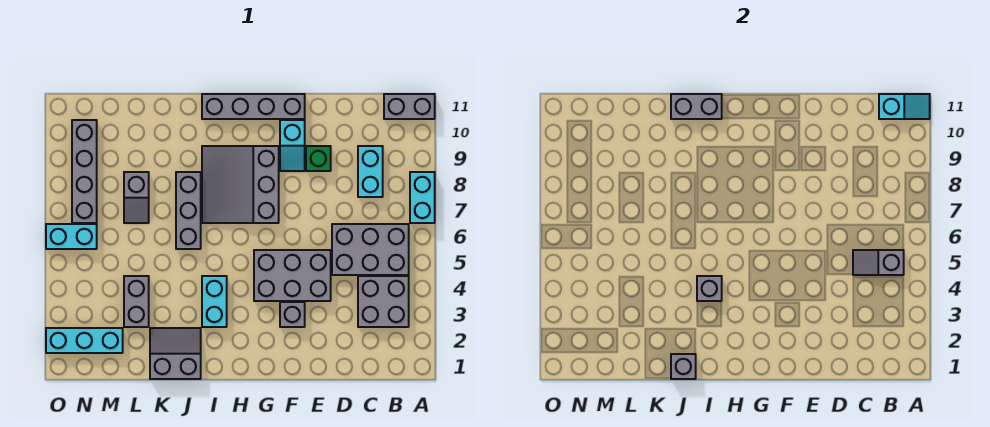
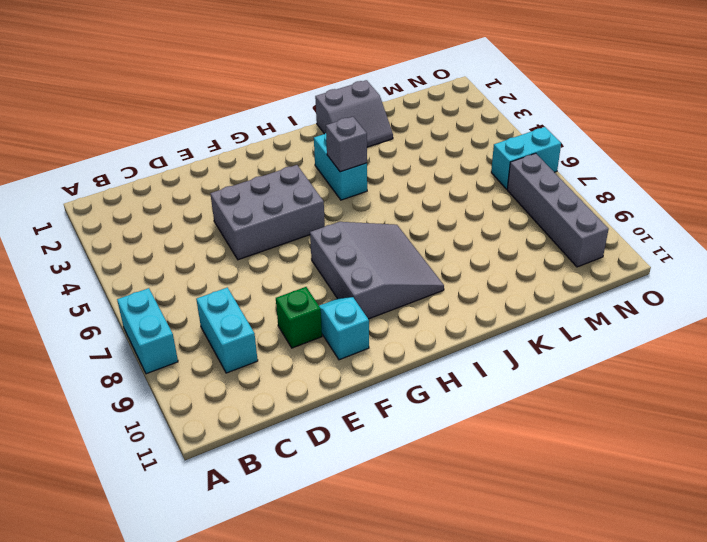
none -> grey 1x2 brick [384,94,435,119]
none -> grey 2x2 brick [358,276,409,327]
none -> grey 2x3 brick [332,224,409,275]

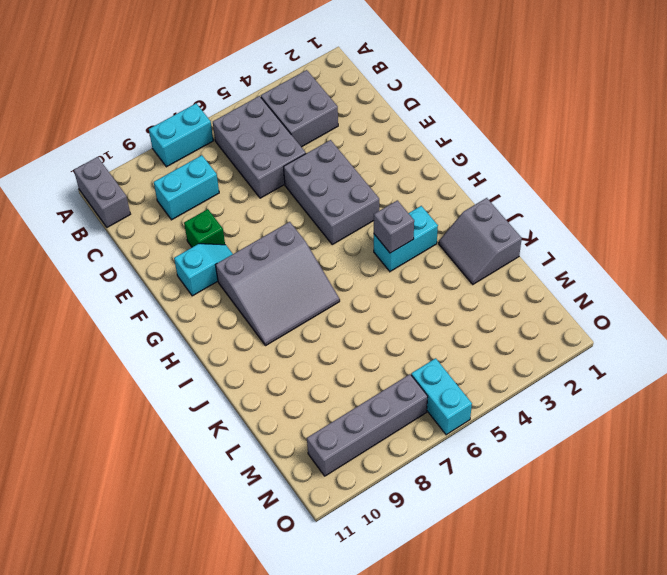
none -> grey 1x1 brick [280,302,305,327]
none -> grey 1x4 brick [202,94,305,119]
none -> grey 1x3 brick [176,172,201,249]

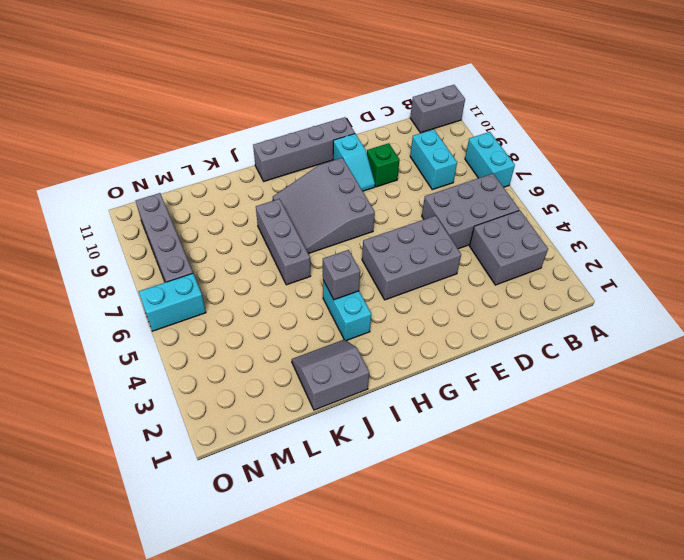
none -> grey 1x1 brick [280,302,305,327]
none -> grey 1x2 brick [124,276,149,327]
none -> grey 1x2 slope [124,172,149,223]

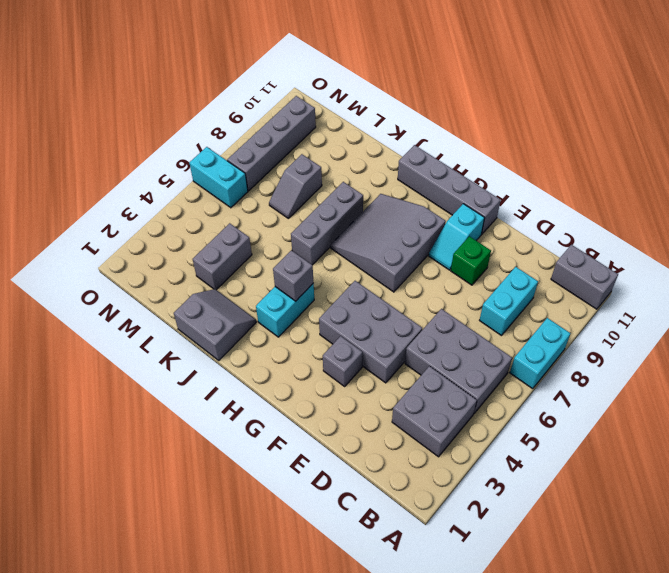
none -> cyan 1x3 brick [46,328,123,353]
none -> cyan 1x2 slope [879,94,930,119]
none -> grey 1x2 slope [853,250,904,275]

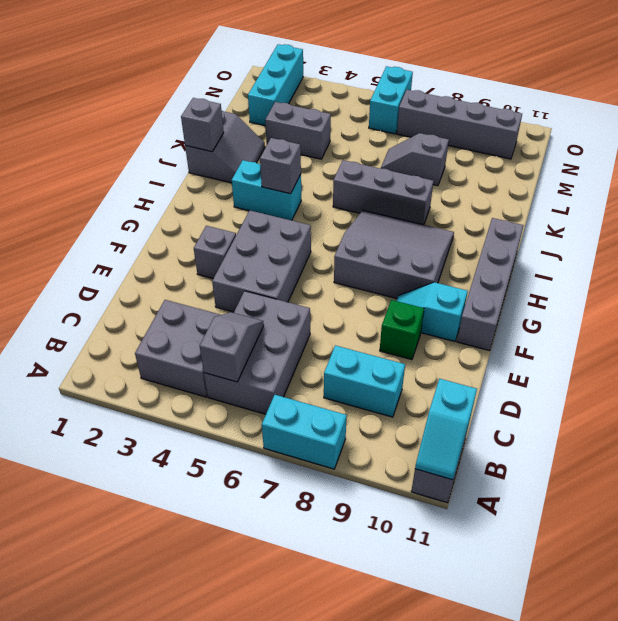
none -> grey 1x2 brick [671,94,722,119]

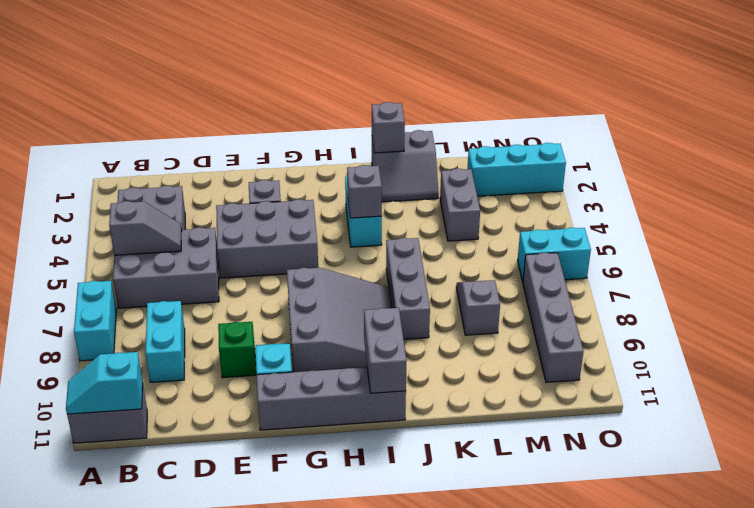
grey 1x2 brick [364,308,407,393] -> grey 1x2 brick turned to [671,94,722,119]

